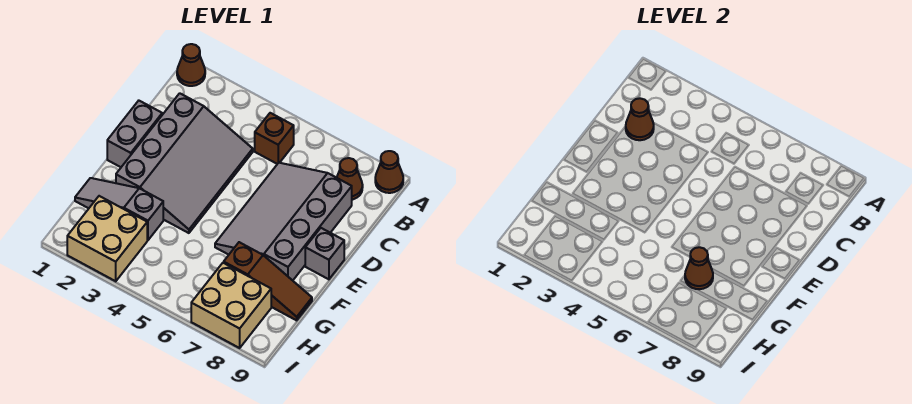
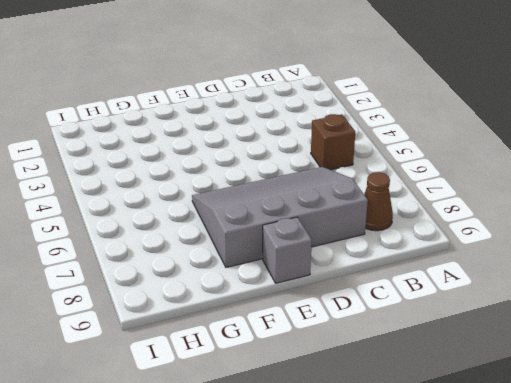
none -> brown 1x1 cone [177,44,205,86]
none -> brown 1x1 cone [375,151,403,193]
none -> grey 3x4 slope [116,93,253,233]

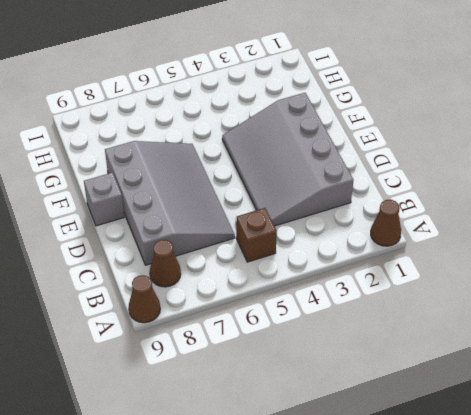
none -> grey 1x2 brick [107,101,162,167]
none -> grey 1x3 slope [75,178,163,240]
none -> brown 1x3 slope [224,242,312,320]

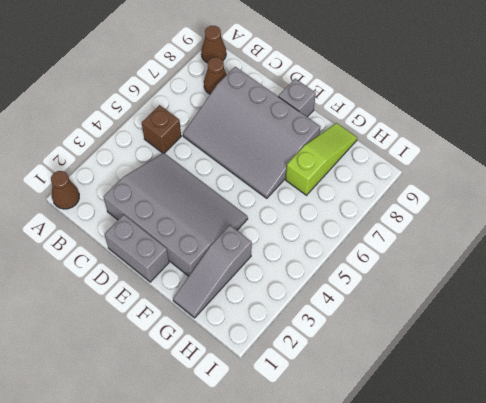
lime 1x3 slope [286,123,357,195] -> brown 1x3 slope [224,242,312,320]
none -> tan 2x2 brick [67,196,147,281]
none -> tan 2x2 brick [191,263,271,348]
none -> brown 1x1 cone [626,98,654,140]

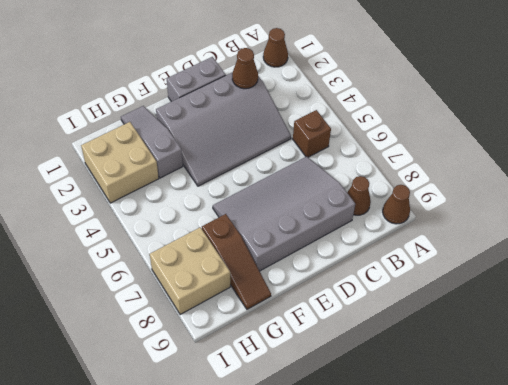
none -> grey 1x1 brick [305,228,344,279]
none -> brown 1x1 cone [685,247,713,289]

